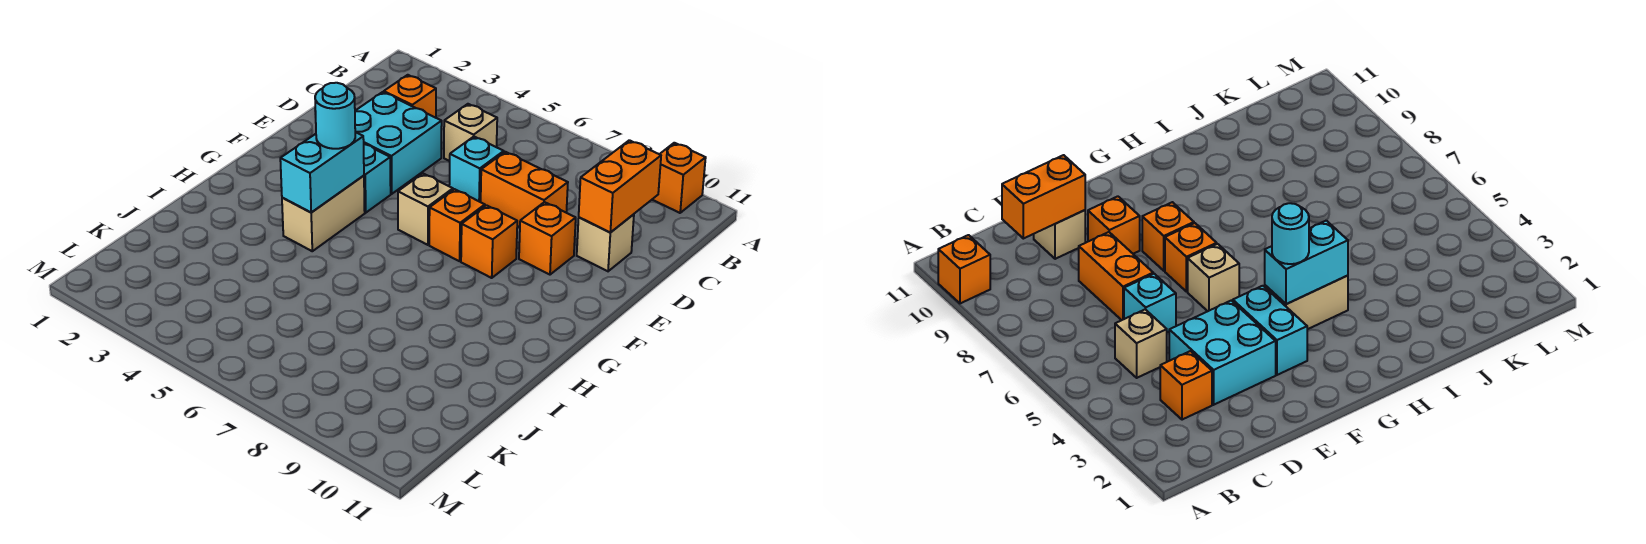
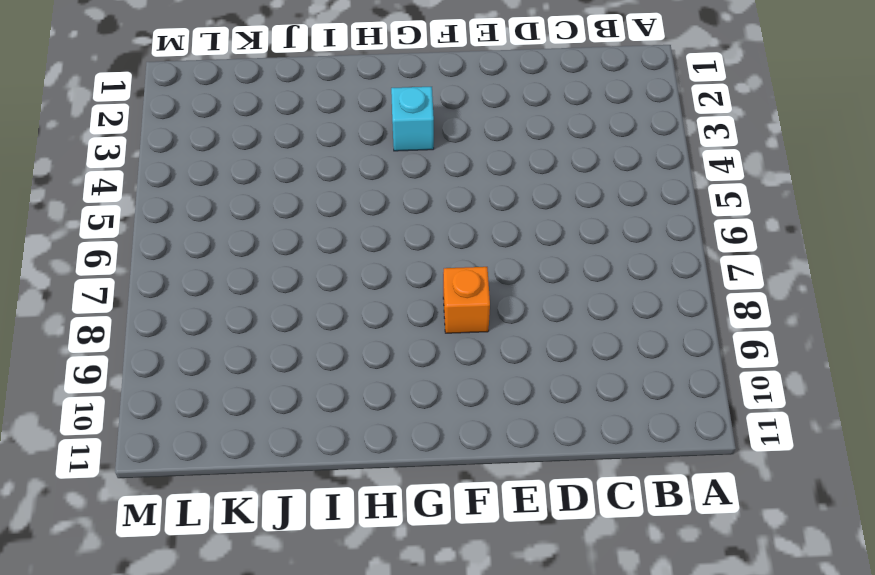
cyan 1x1 brick [391,87,434,151] -> cyan 1x1 brick moved to [449,137,504,202]
none -> orange 1x1 brick [652,143,706,213]
none -> orange 1x1 brick [384,75,436,118]
none -> tan 1x1 brick [444,104,497,161]

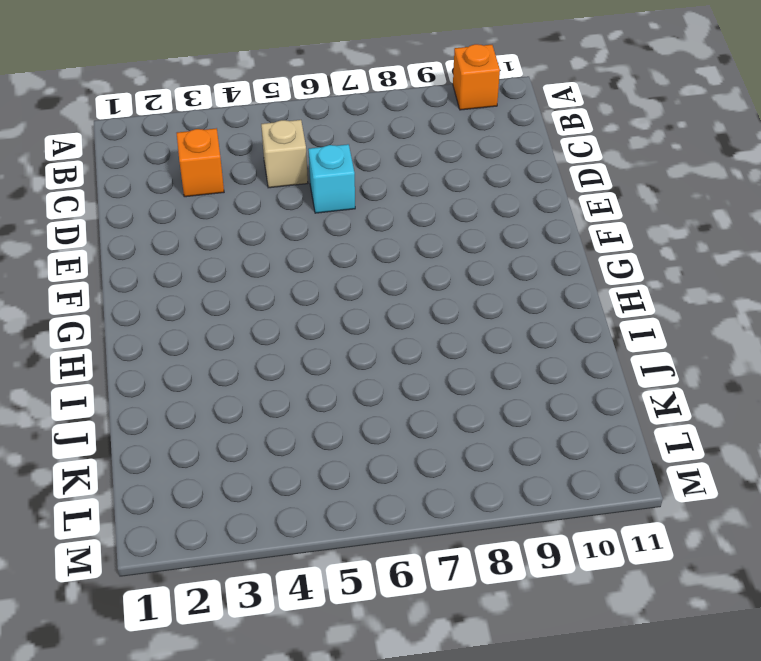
none -> cyan 2x2 brick [355,92,442,194]
none -> orange 1x2 brick [481,152,568,227]
none -> tan 1x1 brick [577,214,634,271]

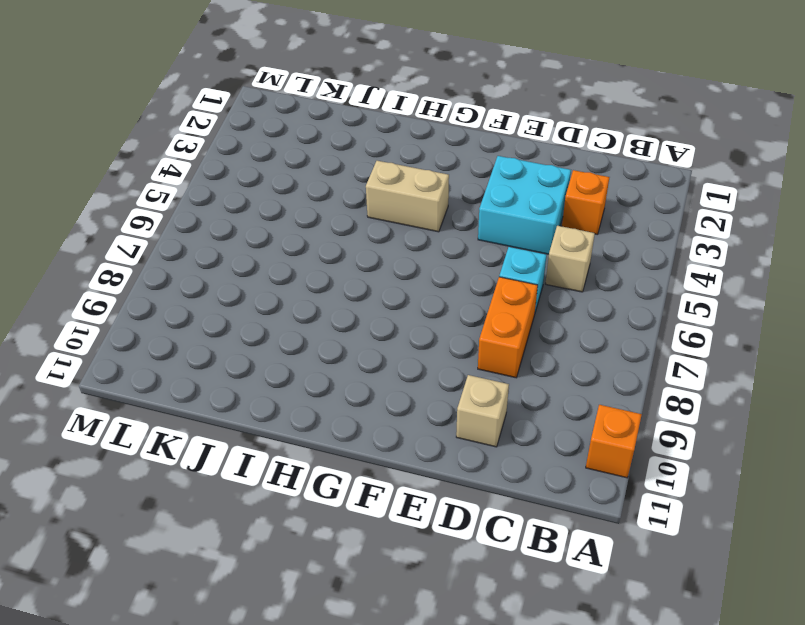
none -> orange 1x1 brick [519,202,576,275]
none -> cyan 1x2 brick [364,144,391,213]
none -> tan 1x1 brick [398,174,453,245]

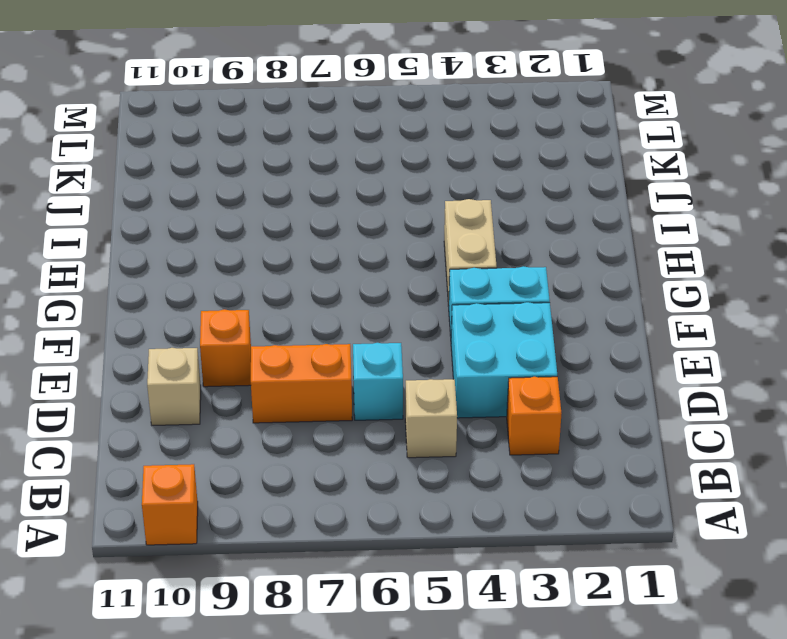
none -> tan 1x1 brick [398,174,453,245]
none -> orange 1x1 brick [429,189,485,261]
none -> orange 1x1 brick [461,205,517,278]

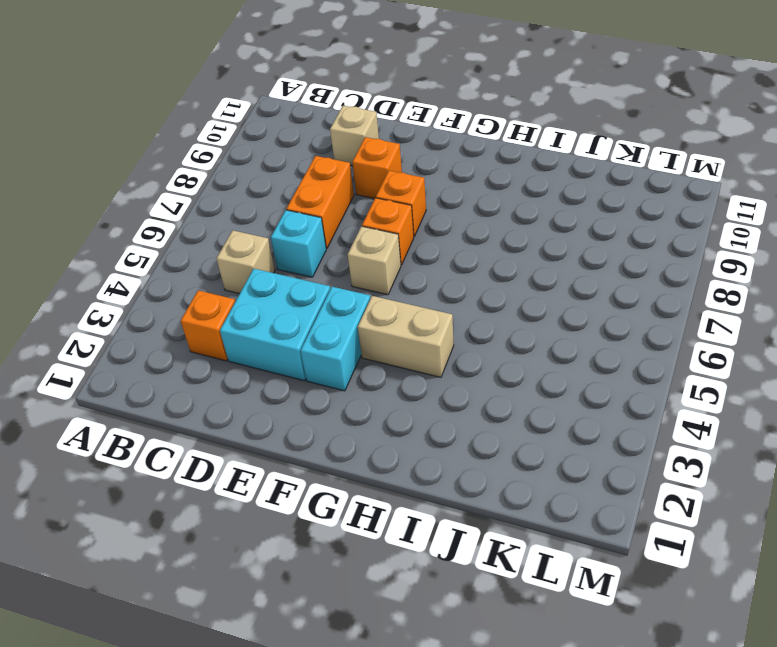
none -> orange 1x1 brick [652,143,706,213]
none -> orange 1x2 brick [579,140,661,232]
none -> cyan 1x2 brick [280,132,364,212]

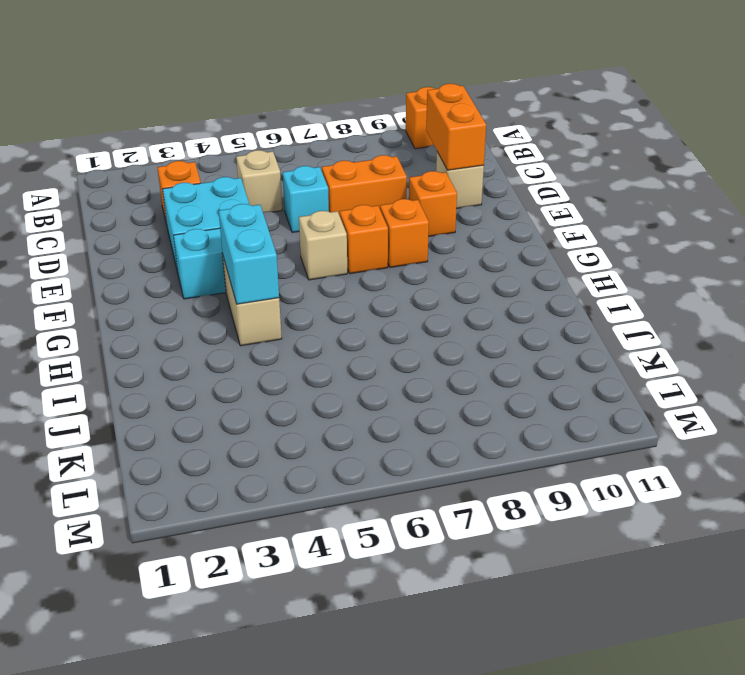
none -> cyan 1x1 round brick [315,83,355,149]

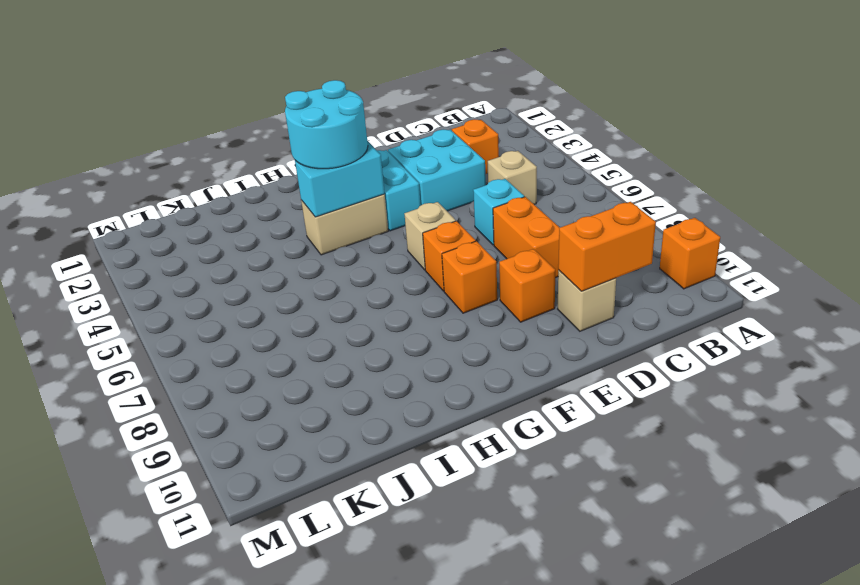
cyan 2x2 round brick [285,80,368,169] -> cyan 1x1 round brick [315,83,355,149]

